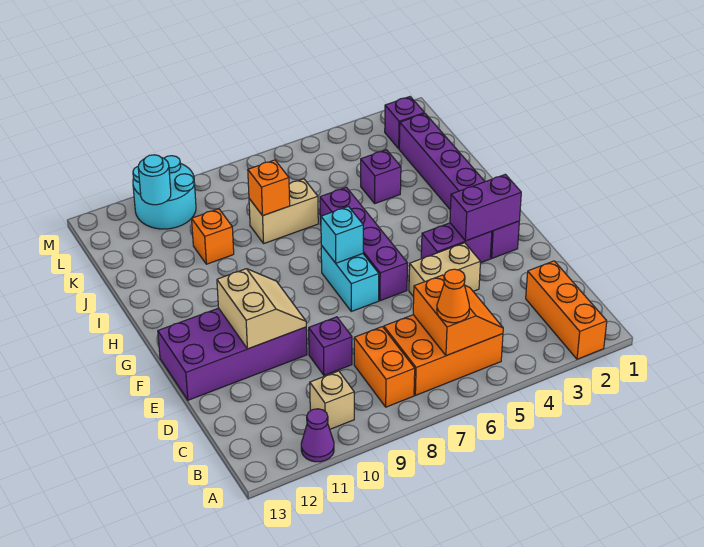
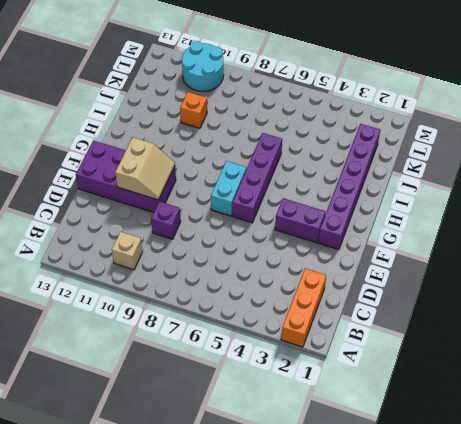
none -> purple 1x1 cone [301,409,334,462]
none -> orange 2x3 brick [384,315,503,395]
none -> orange 1x2 brick [354,327,415,407]

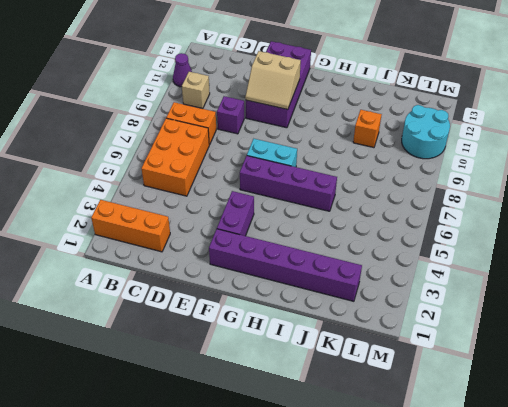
none -> tan 1x2 brick [409,243,480,297]
none -> purple 1x1 brick [361,150,401,203]
none -> tan 1x2 brick [249,179,318,243]

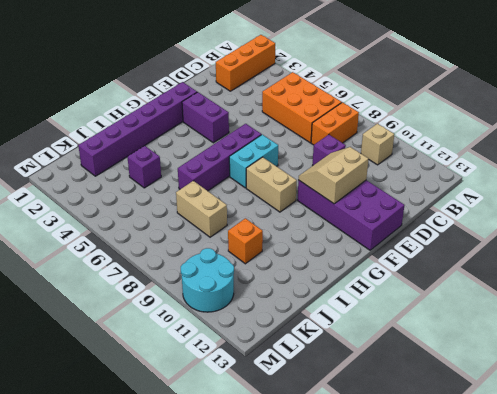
tan 1x2 brick [246,157,297,212] -> tan 1x2 brick moved to [409,243,480,297]
none -> purple 1x1 cone [301,409,334,462]
none -> purple 1x1 brick [385,97,424,149]
none -> orange 2x2 slope [413,275,503,356]

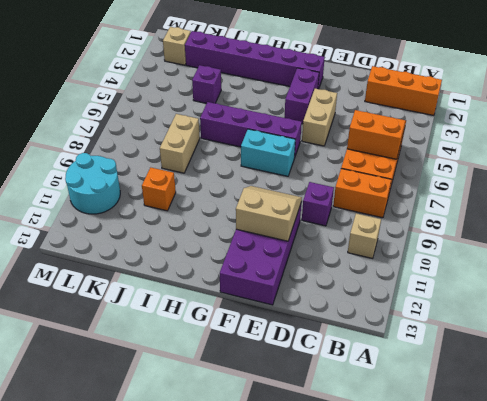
tan 1x1 brick [163,27,191,65] -> purple 1x1 brick [385,97,424,149]
none -> purple 1x1 cone [301,409,334,462]
none -> purple 1x2 brick [450,174,521,241]
none -> cyan 1x1 brick [321,206,363,263]

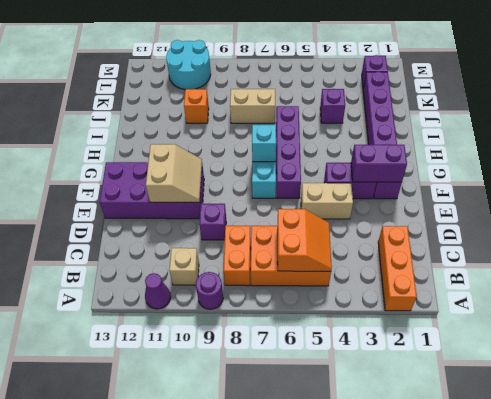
purple 1x1 round brick [196,272,223,309] -> none
none -> orange 1x1 brick [248,160,290,216]
none -> cyan 1x1 round brick [138,155,171,205]
none -> orange 1x1 cone [437,269,470,323]

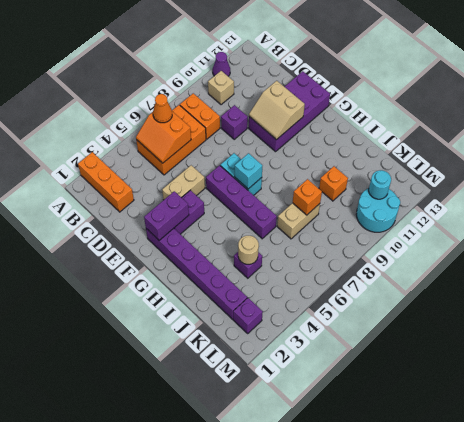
tan 1x1 round brick [238,236,259,264] -> none

